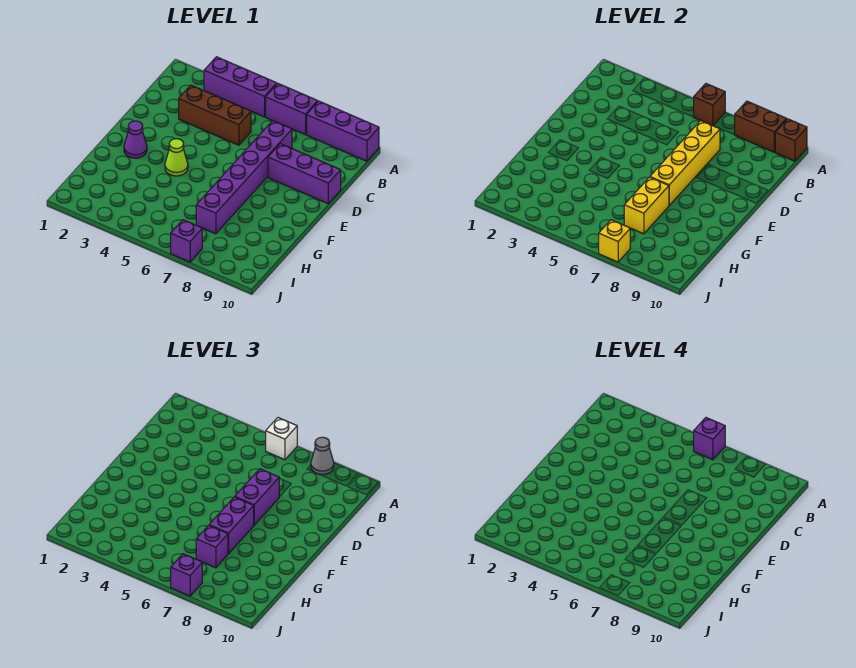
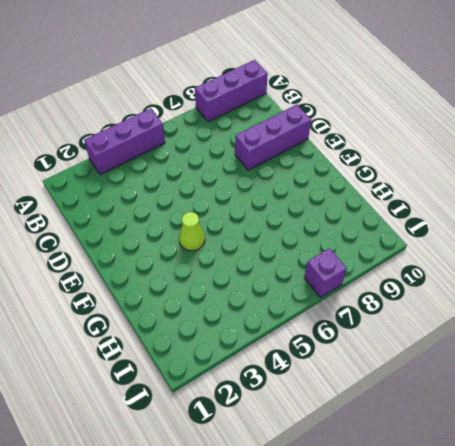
none -> purple 1x2 brick [266,84,318,135]
none -> brown 1x3 brick [179,85,251,145]
none -> purple 1x6 brick [196,121,292,234]

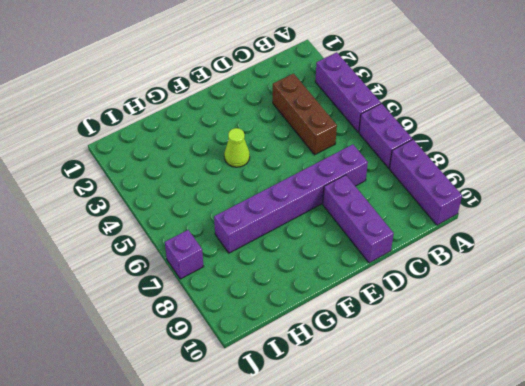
none -> purple 1x1 cone [124,121,147,158]
none -> brown 1x1 brick [693,84,725,126]
none -> brown 1x2 brick [735,101,787,152]

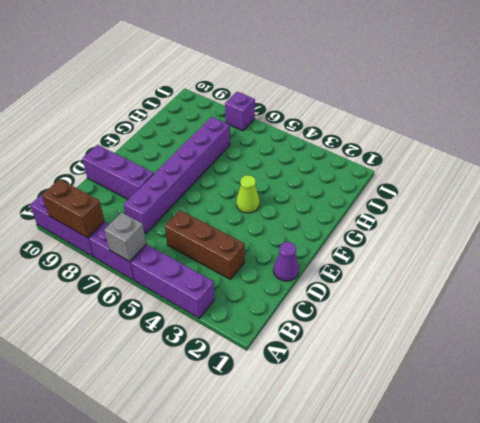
grey 1x1 brick [104,212,146,262] -> brown 1x1 brick [693,84,725,126]
purple 1x1 cone [273,242,299,281] -> purple 1x1 cone moved to [124,121,147,158]
none -> brown 1x1 brick [775,119,807,161]
none -> yellow 1x4 brick [650,121,720,205]
none -> yellow 1x2 brick [624,177,669,234]

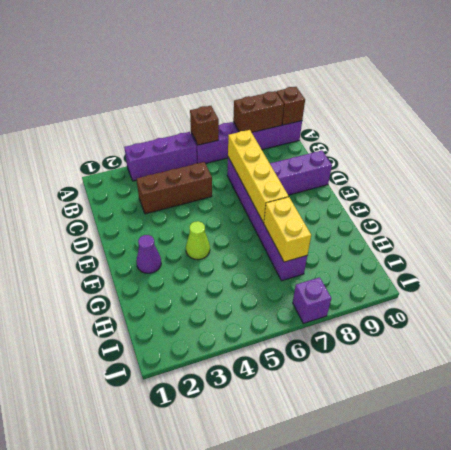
none -> yellow 1x1 brick [599,220,630,262]
none -> white 1x1 brick [266,418,297,460]
none -> grey 1x1 cone [311,437,334,474]

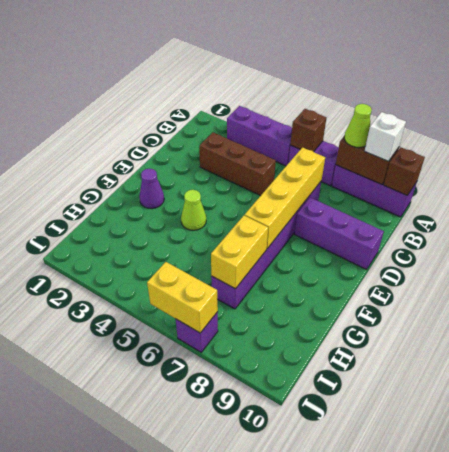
lime 1x1 cone [344,104,372,147] -> grey 1x1 cone [311,437,334,474]
white 1x1 brick [365,112,406,161] -> white 1x1 brick moved to [266,418,297,460]
yellow 1x2 brick [147,262,218,333] -> yellow 1x1 brick [599,220,630,262]
none -> purple 1x2 brick [235,469,279,525]
none -> purple 1x2 brick [209,497,254,554]
none -> purple 1x1 brick [196,525,228,568]

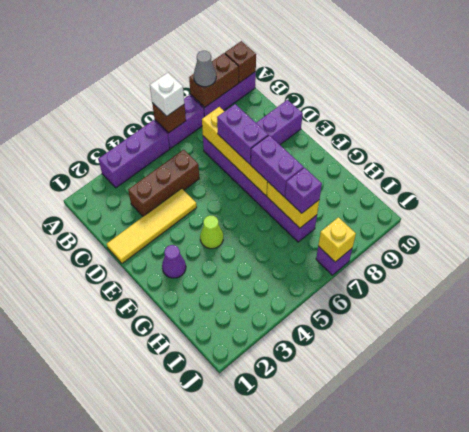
yellow 1x4 tile [107,188,197,263] -> none
none -> purple 1x1 brick [171,554,202,596]
none -> purple 1x1 brick [694,418,725,460]

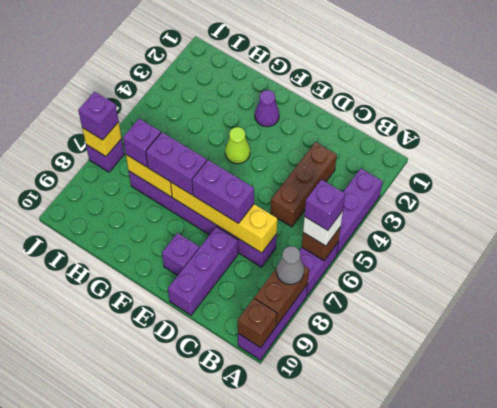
purple 1x1 brick [162,233,199,275] -> none

